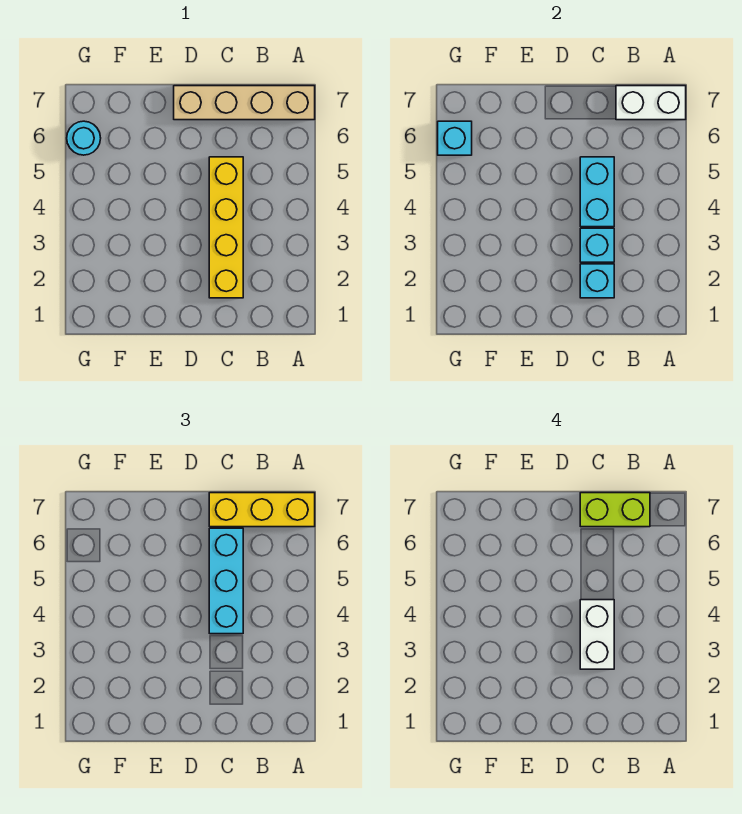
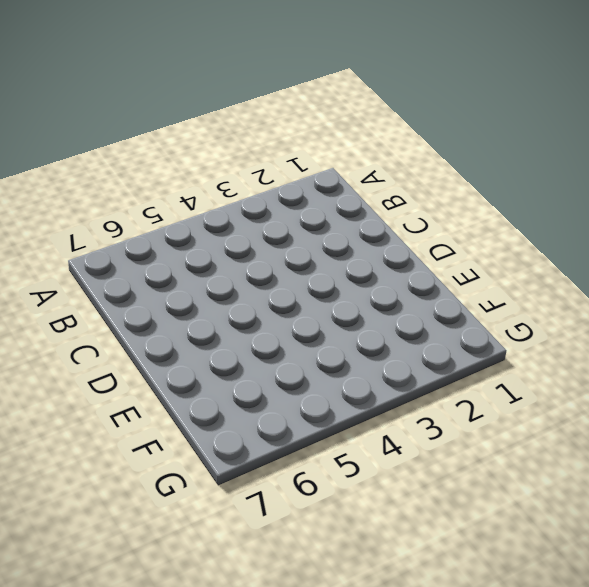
none -> tan 1x4 brick [174,86,315,120]
none -> yellow 1x4 brick [209,157,243,298]
none -> cyan 1x1 round brick [67,121,101,155]

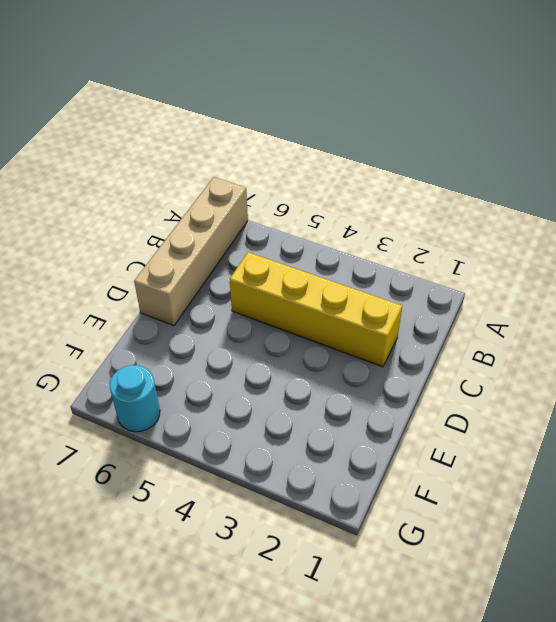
none -> white 1x2 brick [616,86,686,120]
none -> cyan 1x1 brick [580,264,614,298]
none -> cyan 1x1 brick [580,228,614,262]

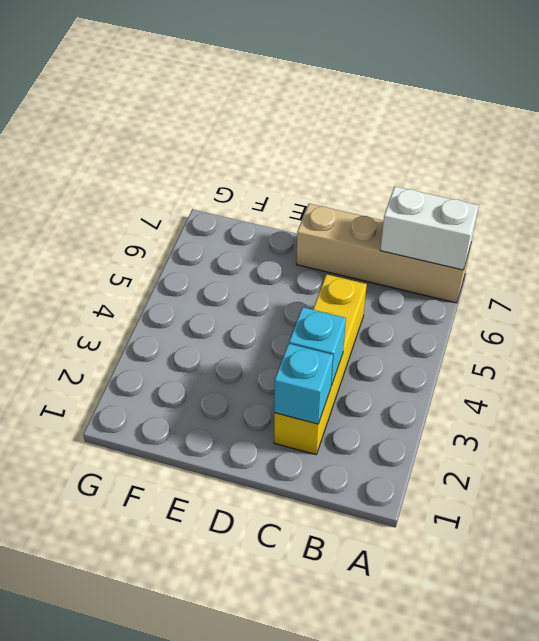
none -> cyan 1x1 round brick [67,121,101,155]
none -> cyan 1x2 brick [580,157,614,227]
none -> cyan 1x1 brick [438,121,472,155]

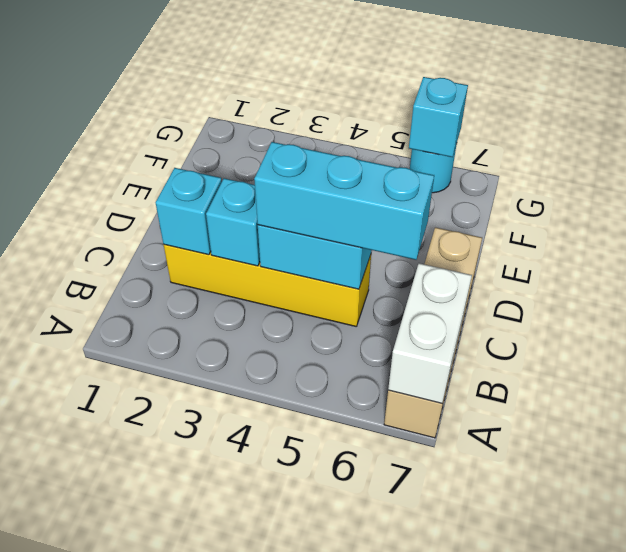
none -> yellow 1x3 brick [209,493,315,527]
none -> lime 1x2 brick [580,493,650,527]
none -> white 1x2 brick [580,600,614,669]

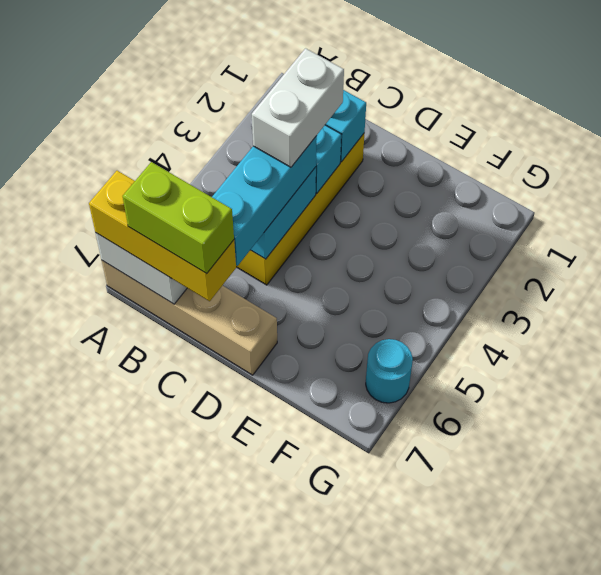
none -> cyan 1x1 brick [438,121,472,155]

